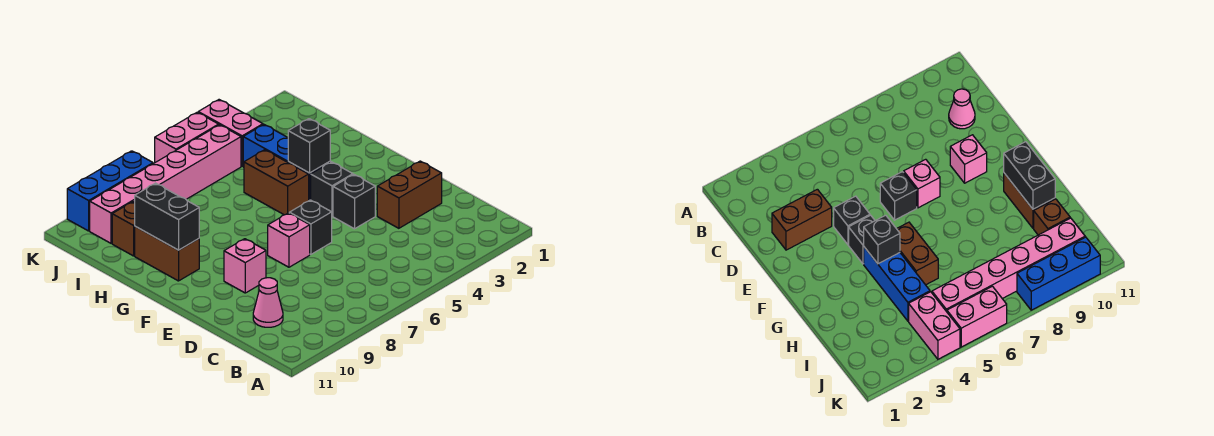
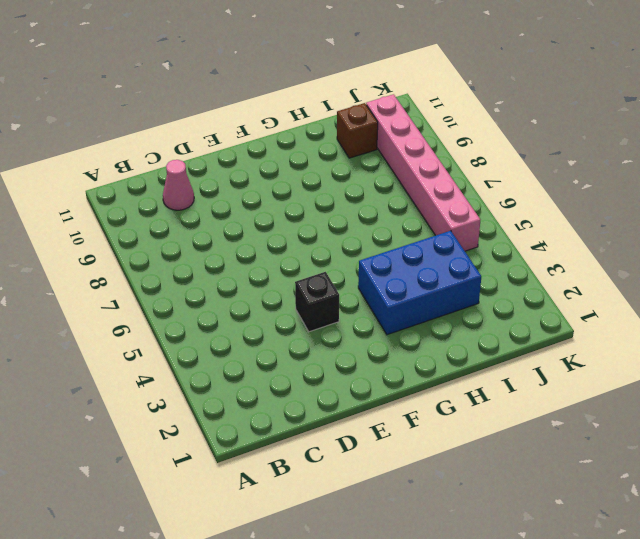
blue 2x3 brick [358,231,481,335] -> blue 1x3 brick [243,125,330,200]
none -> brown 1x2 brick [377,161,442,228]
none -> black 1x1 brick [289,200,332,254]
none -> pink 1x1 brick [268,213,310,267]

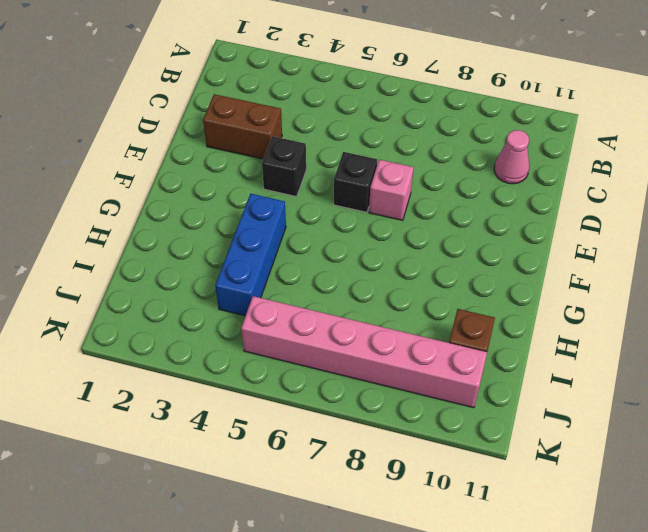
none -> pink 1x1 brick [224,239,266,293]
none -> black 1x1 brick [311,162,353,216]
none -> brown 1x2 brick [244,150,309,215]

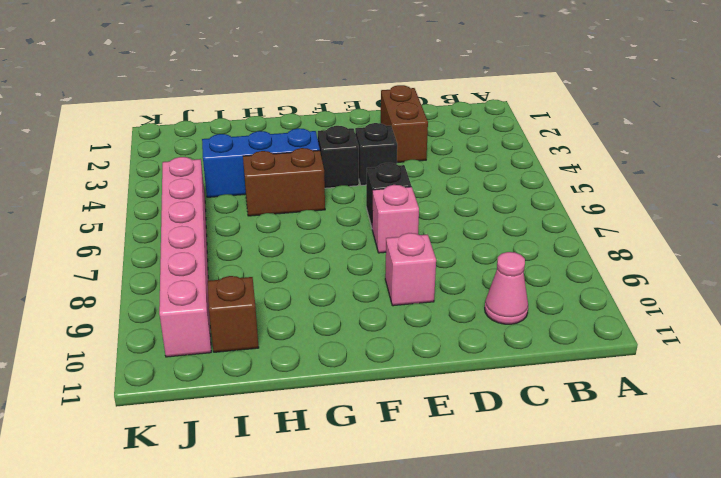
none -> brown 1x2 brick [135,226,199,281]
none -> pink 1x2 brick [198,100,263,166]
none -> pink 1x2 brick [155,112,219,162]

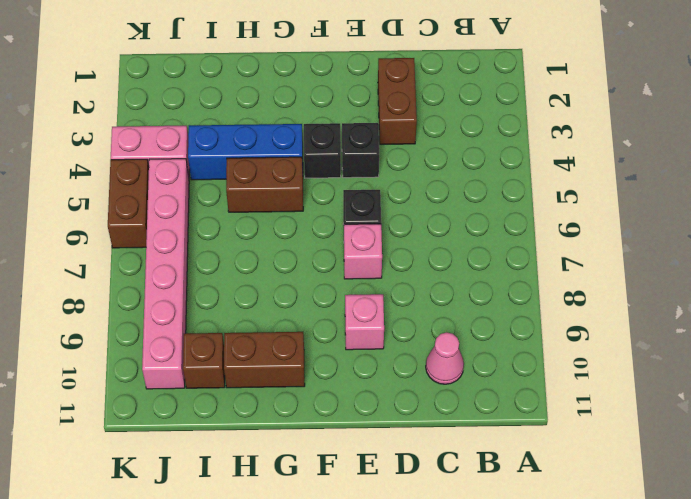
brown 1x2 brick [108,159,149,248] -> pink 1x2 brick [155,112,219,162]
none -> blue 1x3 brick [67,151,153,231]
none -> black 1x1 brick [288,119,330,173]
none -> black 1x2 brick [135,183,199,250]

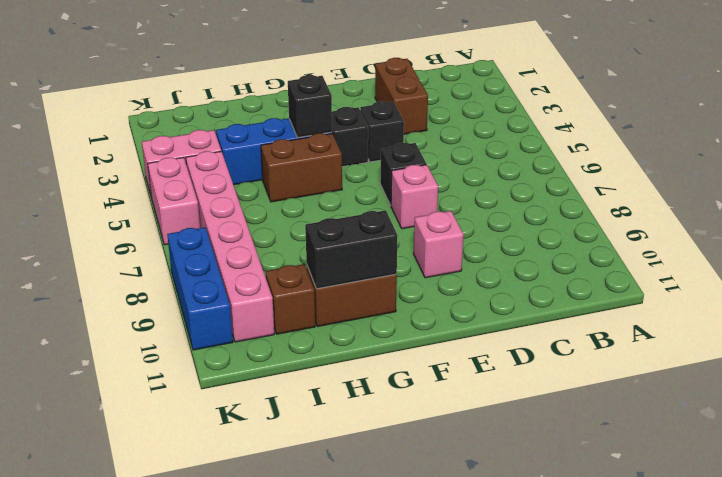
none -> pink 1x1 cone [253,278,283,327]

